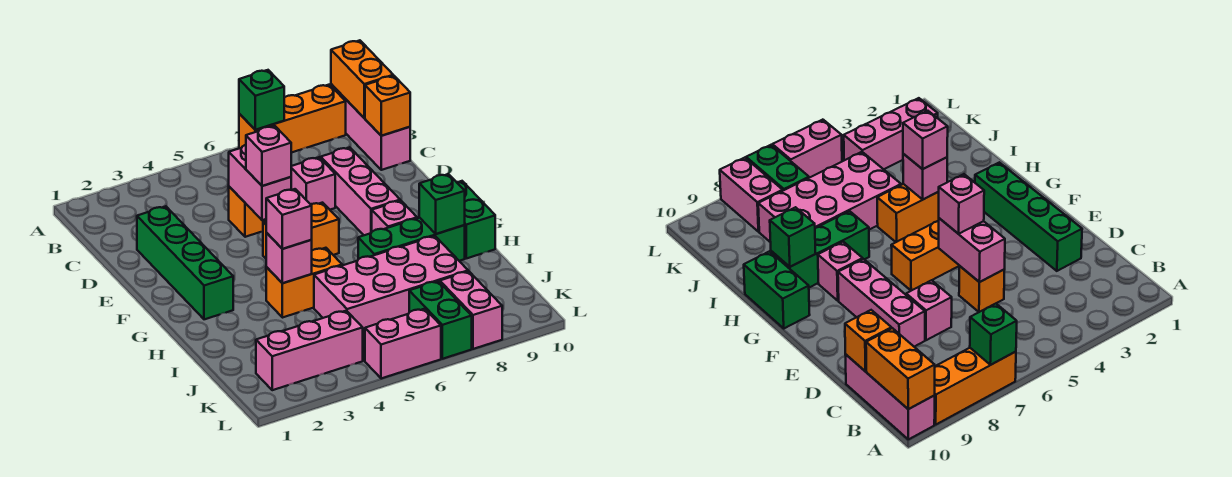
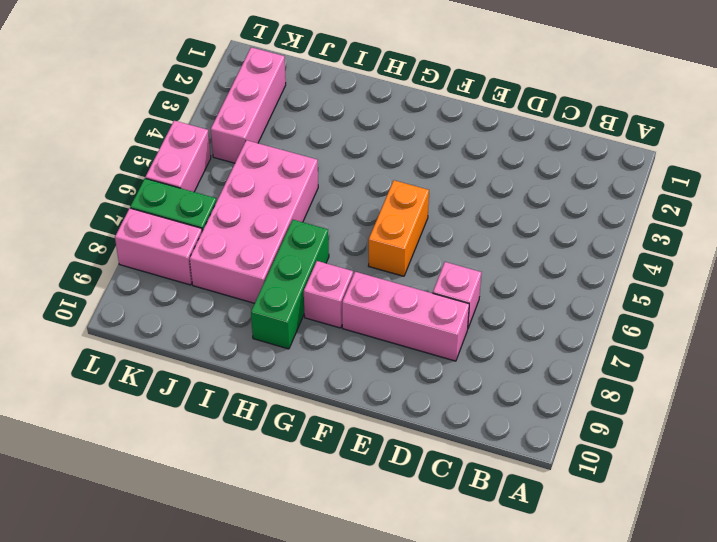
none -> orange 1x3 brick [239,85,346,153]
none -> pink 1x3 brick [331,84,410,170]
none -> green 1x4 brick [137,206,233,319]

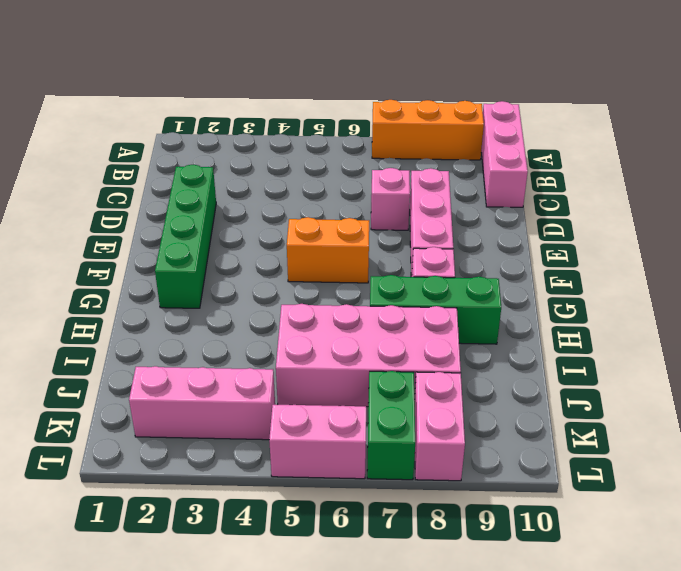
none -> orange 1x1 brick [229,187,266,237]
none -> green 1x2 brick [457,181,495,258]
none -> orange 1x2 brick [266,248,342,318]

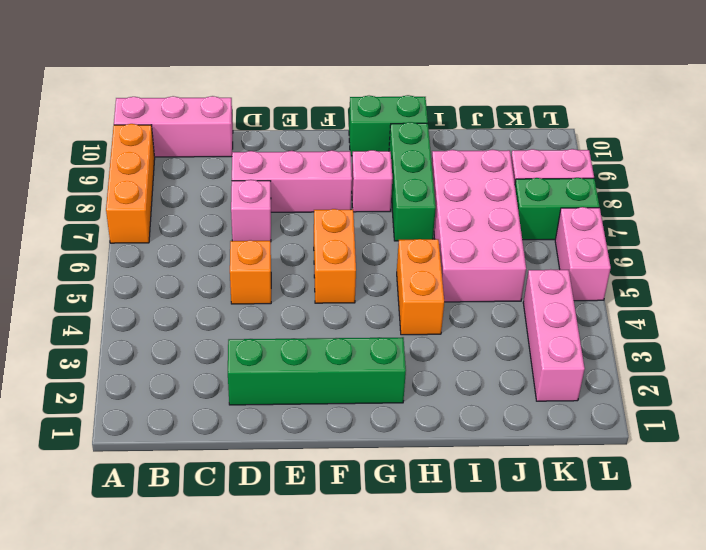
none -> green 1x1 brick [239,70,284,130]
none -> orange 1x2 brick [331,40,393,118]
none -> orange 1x1 brick [365,76,410,136]

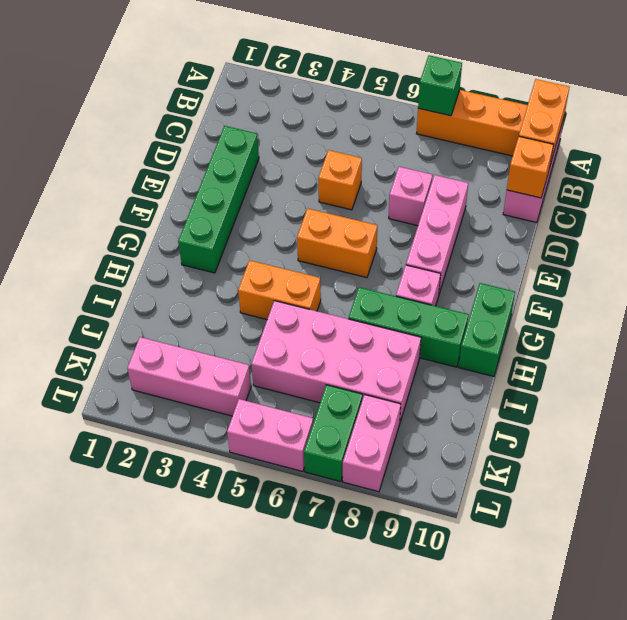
none -> pink 1x2 brick [229,145,291,220]
none -> pink 1x1 brick [266,233,312,283]
none -> green 1x1 brick [419,174,465,234]

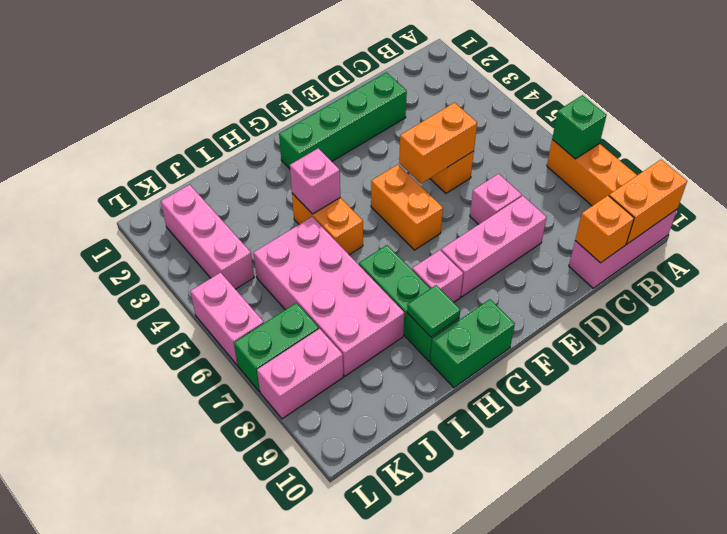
orange 1x2 brick [399,103,477,184] -> pink 1x2 brick [229,145,291,220]
green 1x1 tile [407,285,460,337] -> green 1x1 brick [419,174,465,234]
none -> pink 1x1 brick [246,126,291,186]
none -> pink 1x1 brick [266,189,312,249]

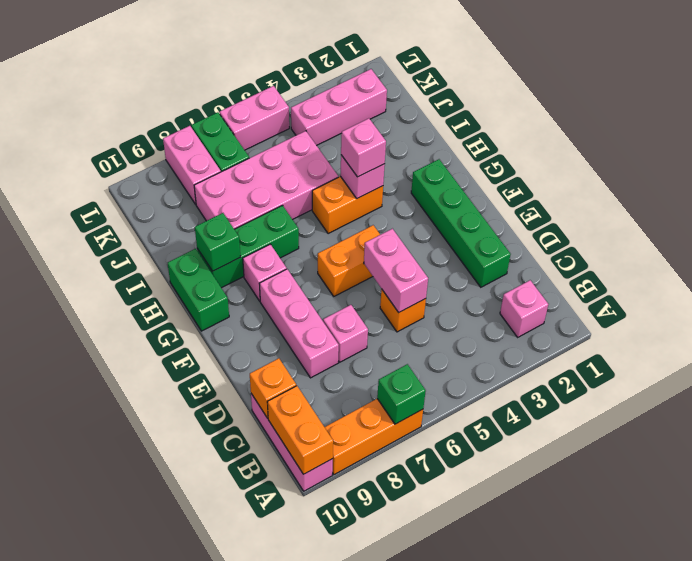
pink 1x1 brick [500,280,548,337] -> pink 1x1 brick moved to [246,126,291,186]

